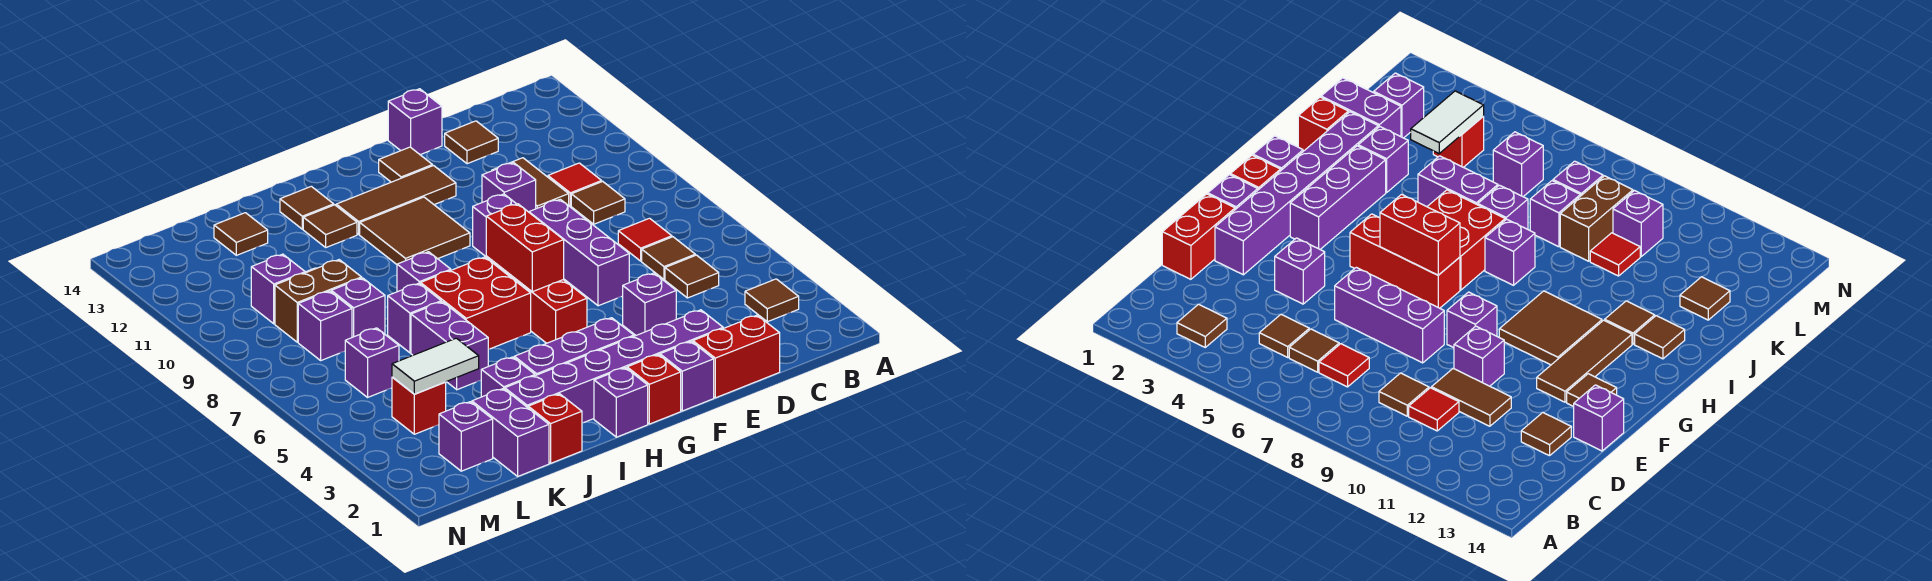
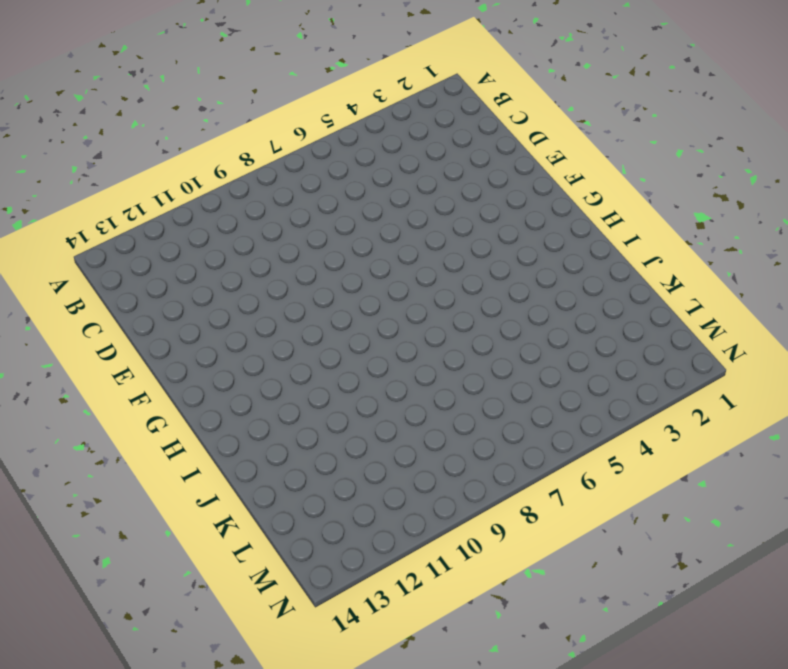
none -> brown 1x1 tile [745,279,799,322]
none -> brown 1x1 tile [665,255,719,298]
none -> brown 1x1 tile [642,237,695,279]
none -> red 1x1 tile [618,218,672,261]

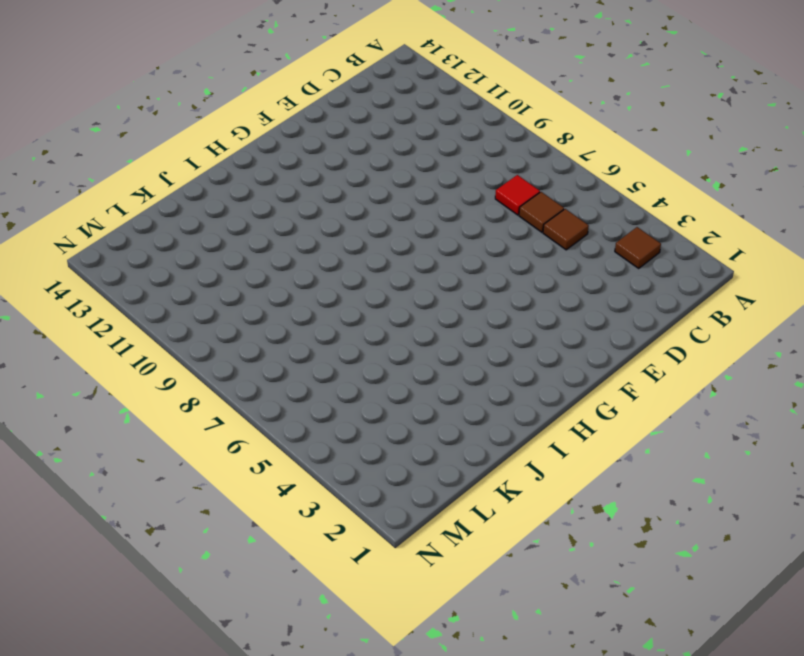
none -> brown 1x1 tile [571,181,625,224]
none -> red 1x1 tile [548,163,602,206]
none -> red 1x2 brick [693,315,780,398]
none -> brown 1x2 tile [492,158,569,209]

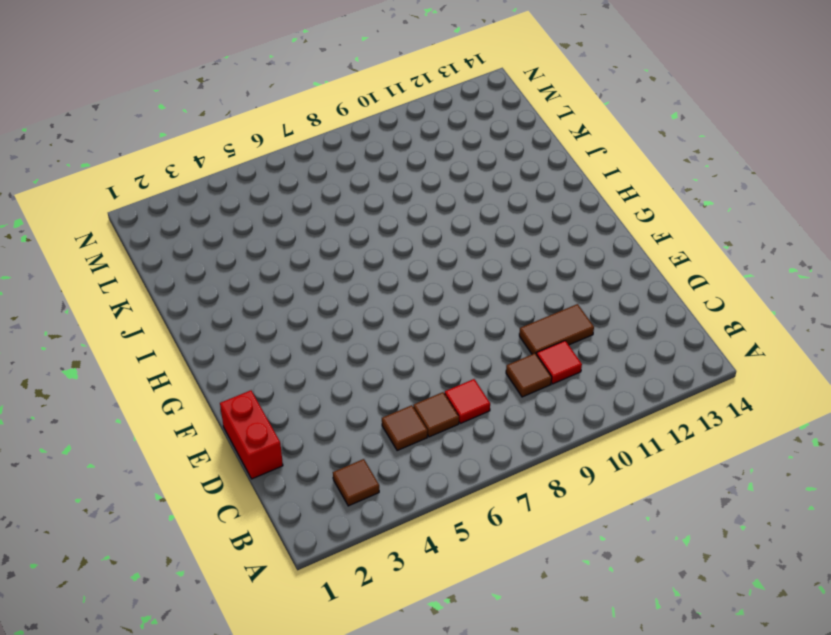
none -> brown 1x1 tile [445,121,498,164]
none -> purple 1x6 brick [505,310,723,423]
none -> purple 1x1 brick [623,273,676,335]
none -> purple 1x3 brick [529,199,629,306]

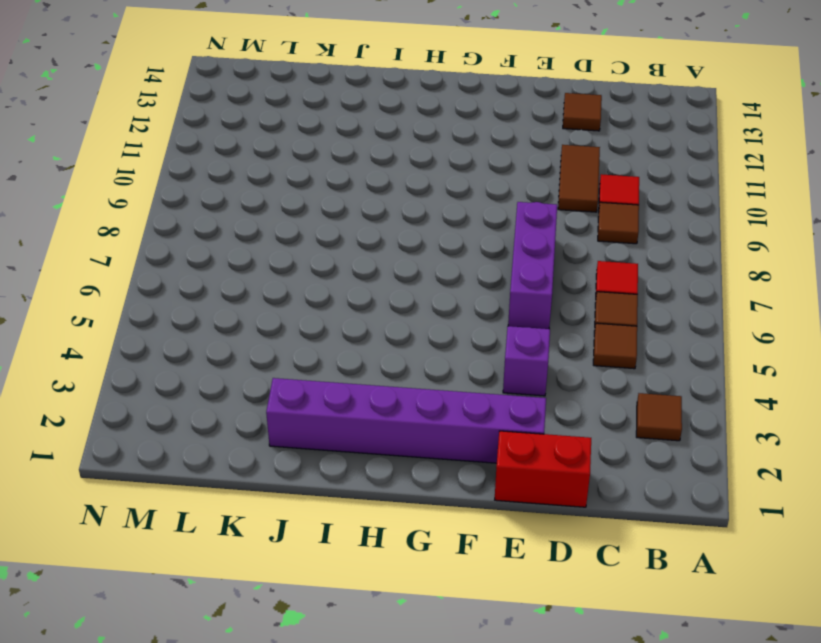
none -> purple 1x1 brick [482,162,536,212]
none -> purple 1x1 brick [388,89,442,155]
none -> purple 1x1 brick [660,341,714,411]
none -> purple 1x1 brick [473,194,516,257]

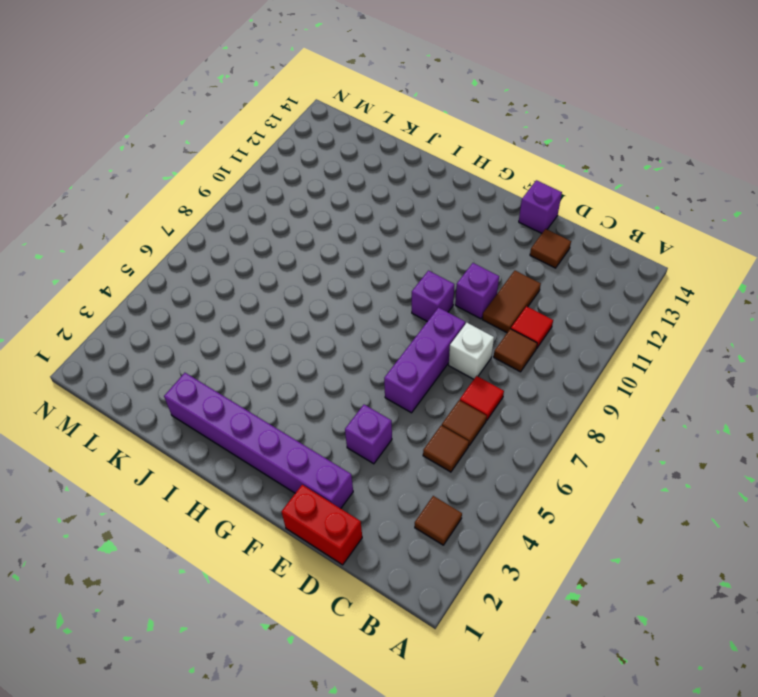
white 1x1 brick [449,323,494,379] -> none
none -> purple 1x1 brick [660,341,714,411]
none -> brown 1x3 tile [336,166,456,234]
none -> brown 1x1 tile [379,147,432,182]
none -> red 1x1 brick [627,355,681,424]

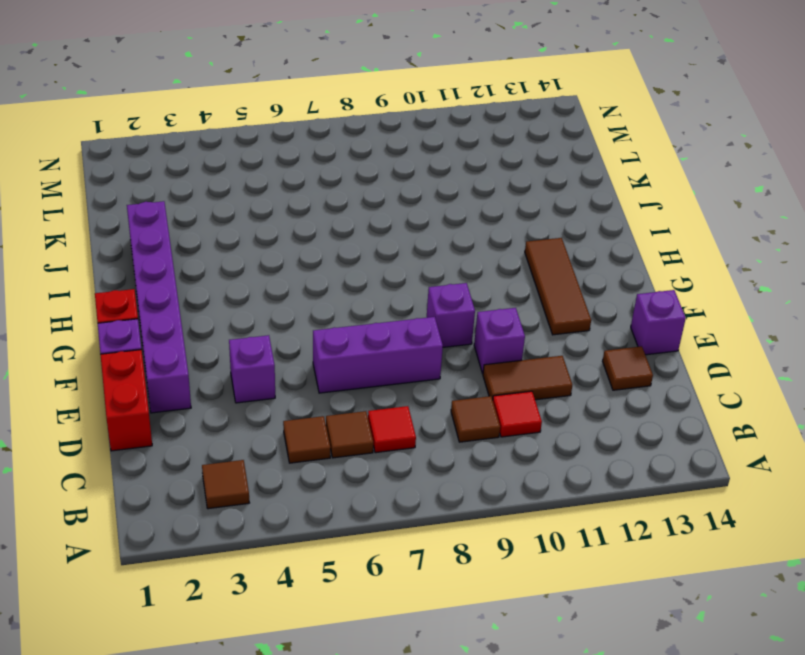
none -> brown 1x1 tile [379,147,432,182]
none -> purple 1x3 brick [514,318,634,376]
none -> red 1x3 brick [486,257,587,343]
none -> brown 2x2 tile [360,197,470,264]

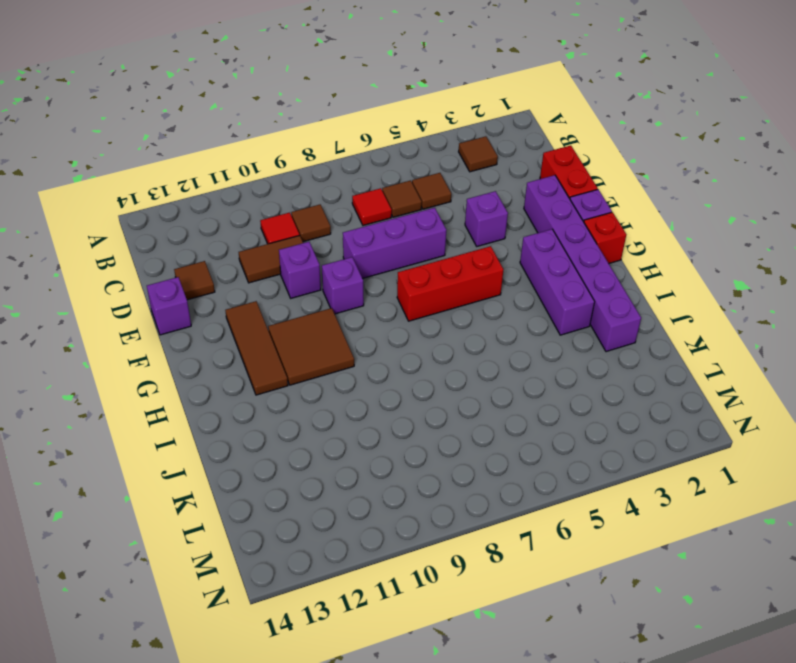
none -> brown 1x1 tile [379,147,432,182]
none -> purple 1x1 brick [594,368,648,437]
none -> red 2x2 brick [421,257,531,349]
none -> purple 1x1 brick [397,252,451,292]

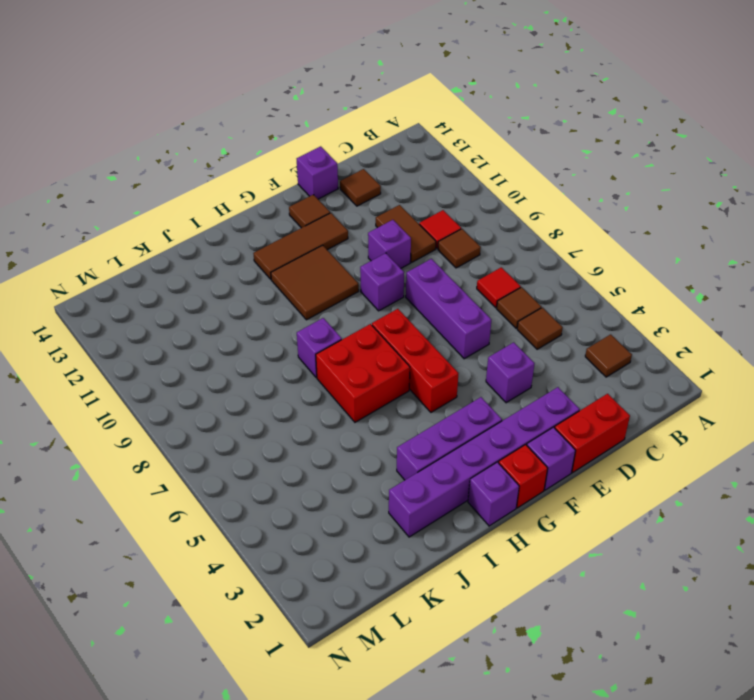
none -> brown 1x1 tile [303,205,357,247]
none -> brown 1x1 tile [280,186,334,229]
none -> red 1x1 brick [528,394,582,463]
none -> purple 1x1 brick [481,357,535,397]

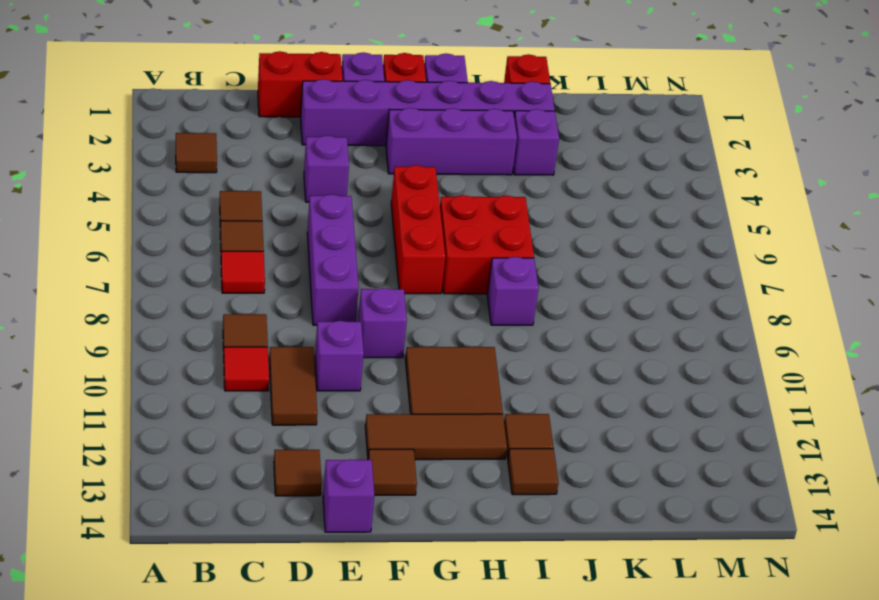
none -> purple 1x2 brick [411,302,488,390]
none -> purple 1x1 brick [388,283,441,353]
none -> purple 1x2 brick [472,389,549,476]
none -> purple 1x1 brick [331,278,385,337]

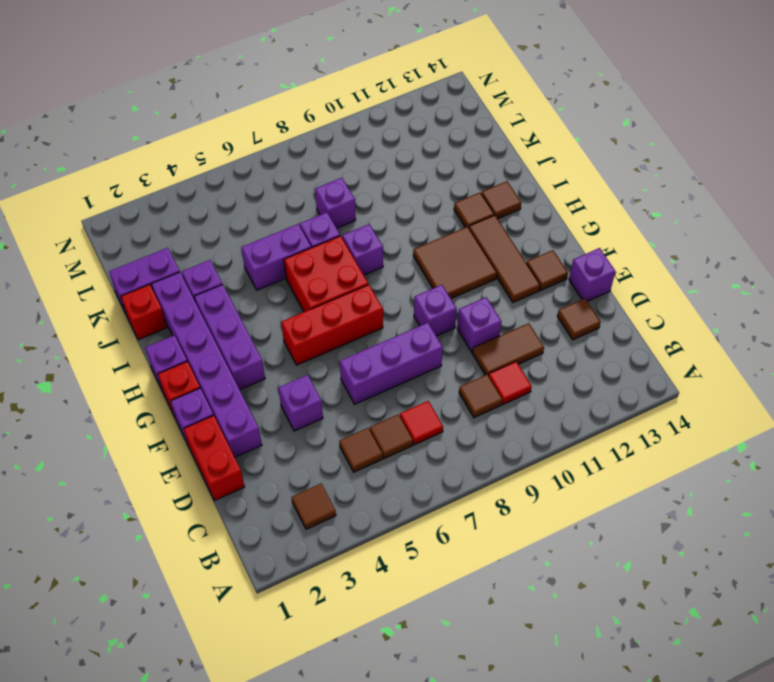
none -> brown 1x2 brick [275,260,362,342]
none -> red 1x1 tile [1590,233,1640,276]
none -> brown 1x1 tile [214,213,268,255]
none -> purple 1x1 brick [439,402,493,471]

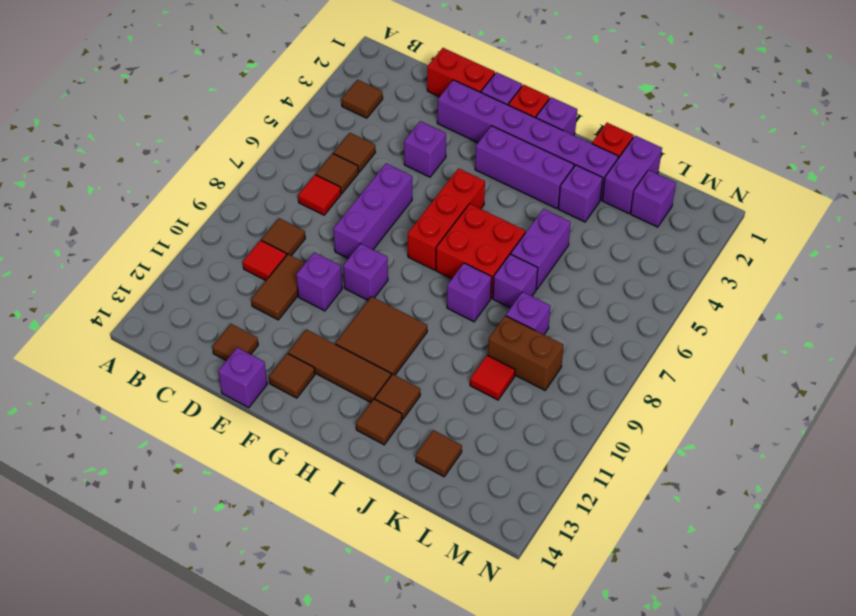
none -> red 1x1 brick [392,377,446,434]
none -> purple 1x1 brick [345,328,399,397]
none -> purple 1x1 brick [298,291,352,360]
none -> purple 1x1 brick [251,254,305,324]

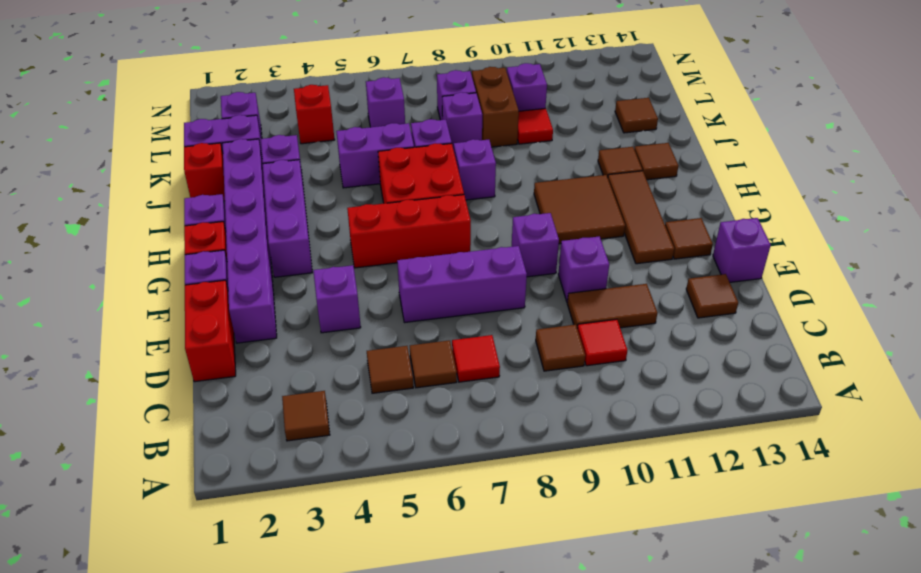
none -> red 1x2 brick [486,204,564,292]
none -> white 1x2 tile [392,338,479,394]

